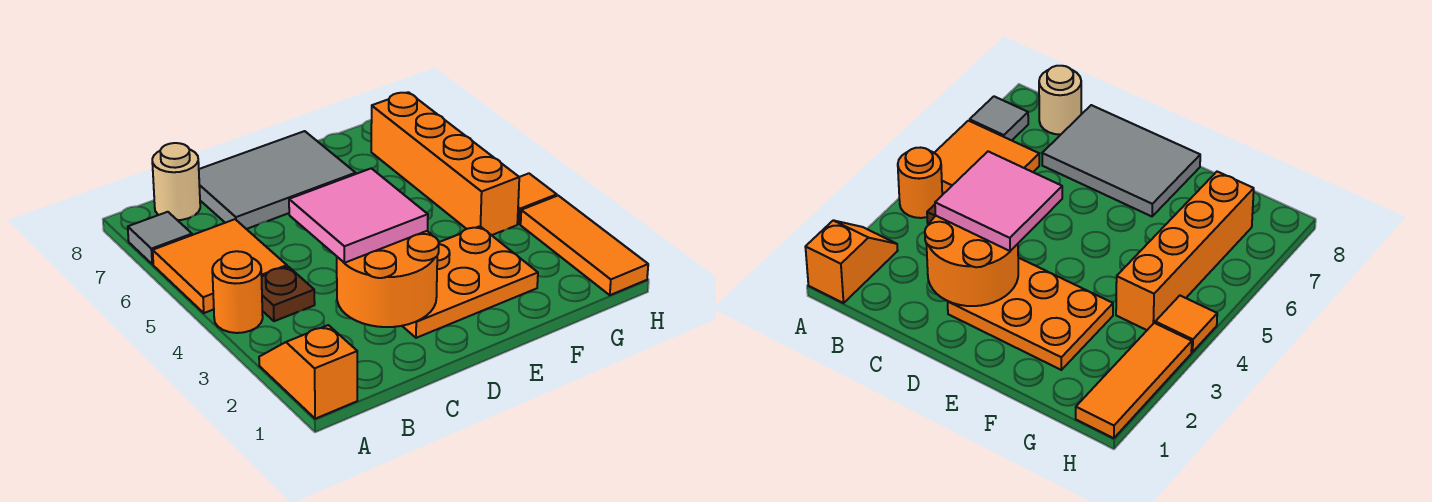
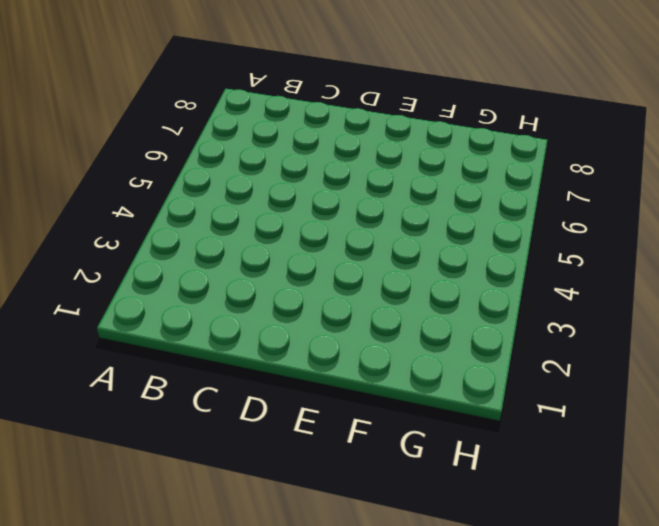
none -> orange 1x2 slope [259,325,357,419]
none -> orange 1x1 round brick [212,251,263,333]
none -> orange 2x2 tile [153,219,287,313]

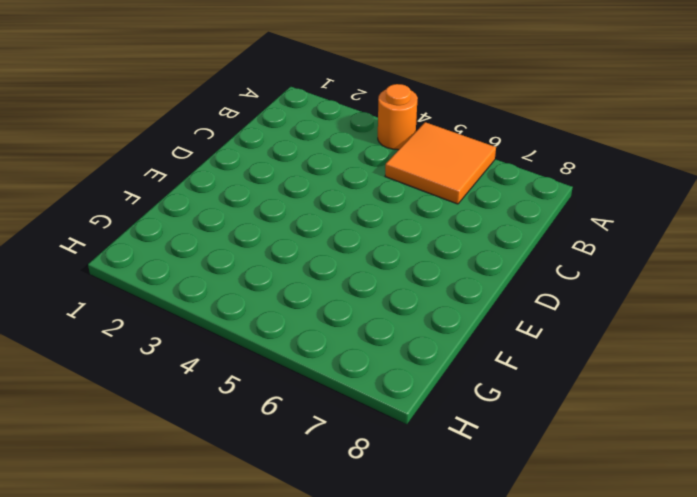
none -> orange 1x2 slope [259,325,357,419]
none -> grey 1x1 tile [128,212,192,264]
none -> brown 1x1 plate [262,267,315,321]

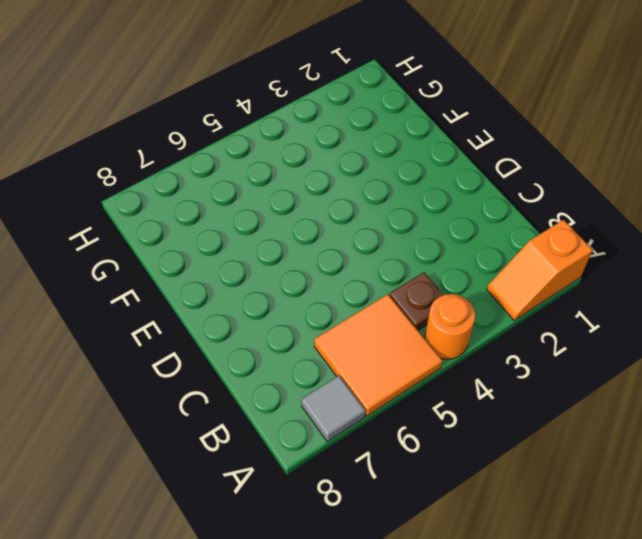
none -> tan 1x1 round brick [152,143,200,220]
none -> grey 2x3 tile [199,131,356,229]
none -> orange 2x3 plate [403,226,538,338]

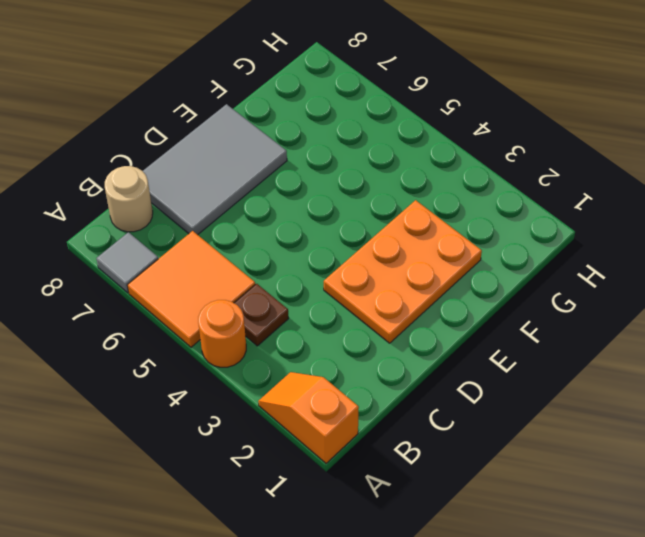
none -> orange 1x4 brick [371,92,519,235]
none -> orange 1x3 tile [521,196,648,295]
none -> orange 1x1 tile [517,173,557,224]

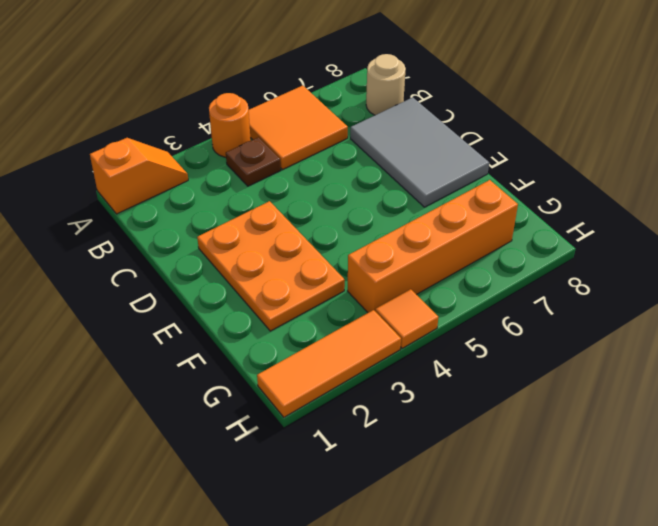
none -> grey 1x1 tile [128,212,192,264]
none -> orange 2x2 round brick [337,231,439,327]
none -> pink 2x2 tile [289,168,428,263]

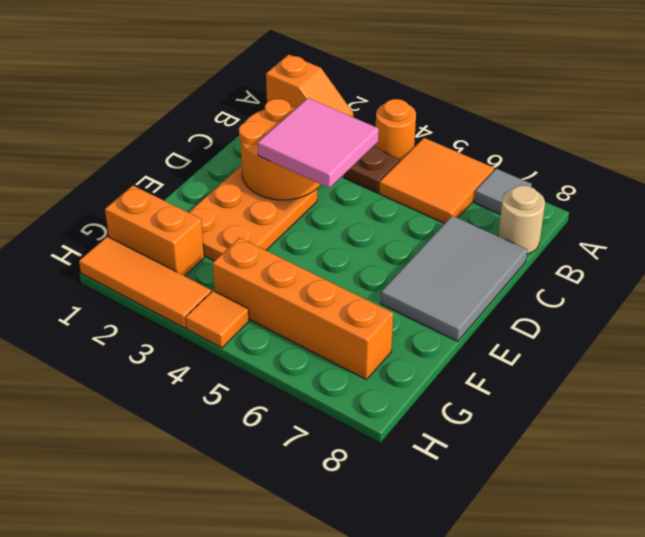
orange 1x2 brick [105,186,204,276] -> none

